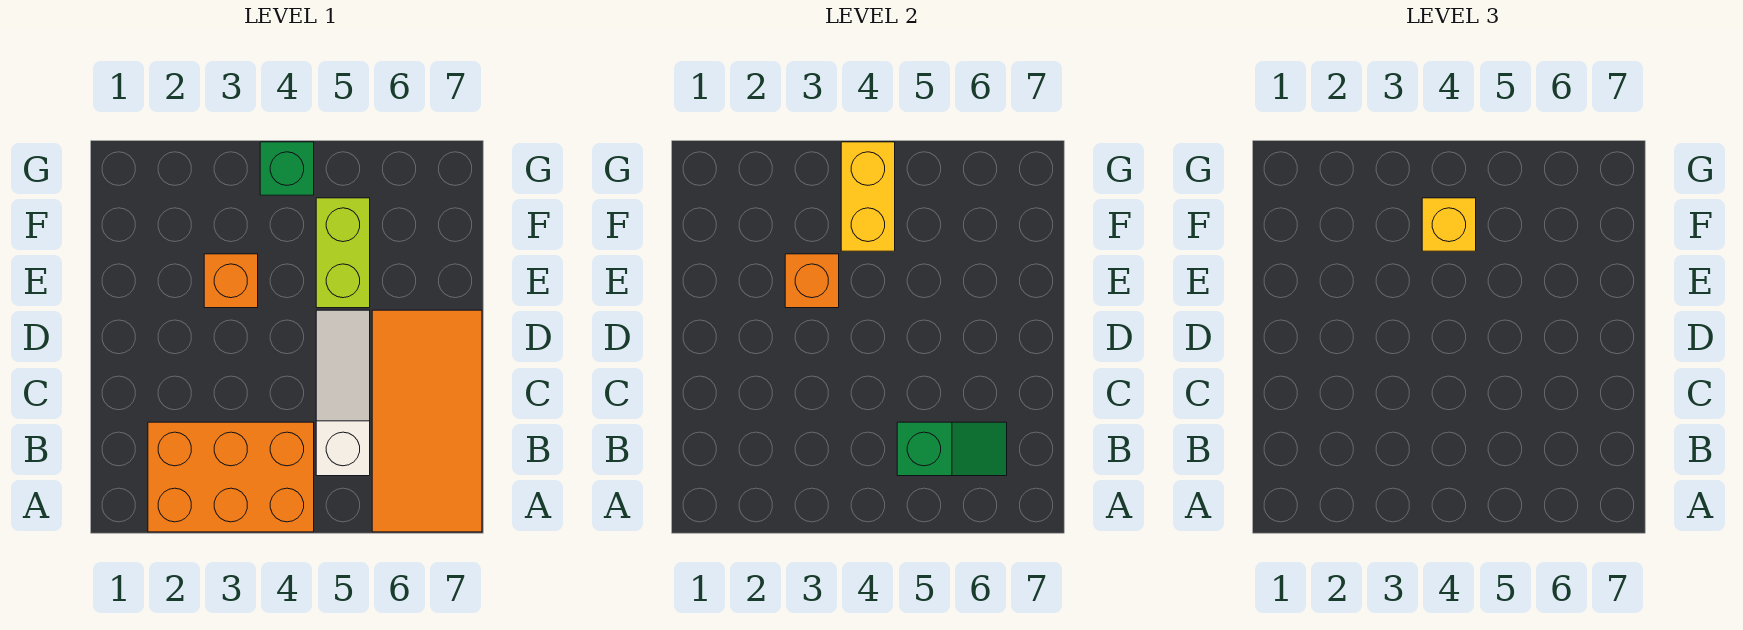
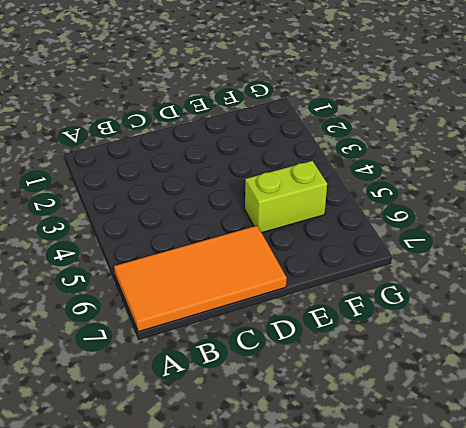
none -> orange 2x3 brick [148,422,314,532]
none -> white 1x3 slope [316,310,370,476]

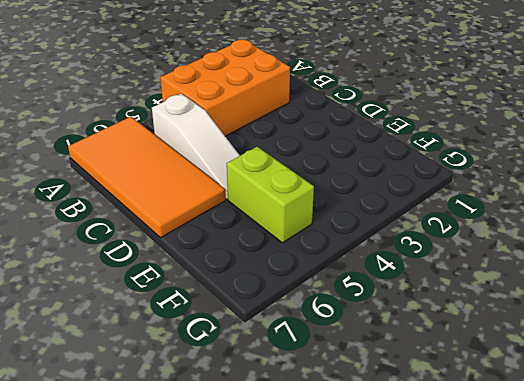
none -> orange 1x1 brick [204,254,258,308]
none -> green 1x1 brick [260,142,314,195]

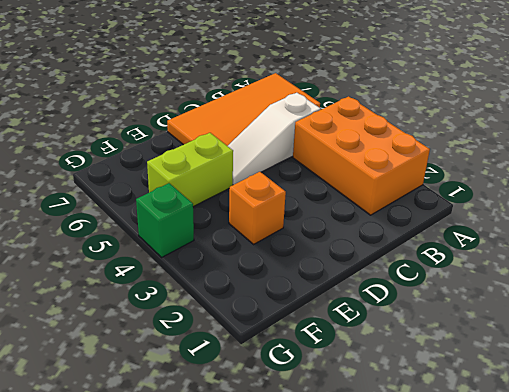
none -> green 1x2 slope [897,422,1007,476]
none -> orange 1x1 brick [785,254,839,308]

